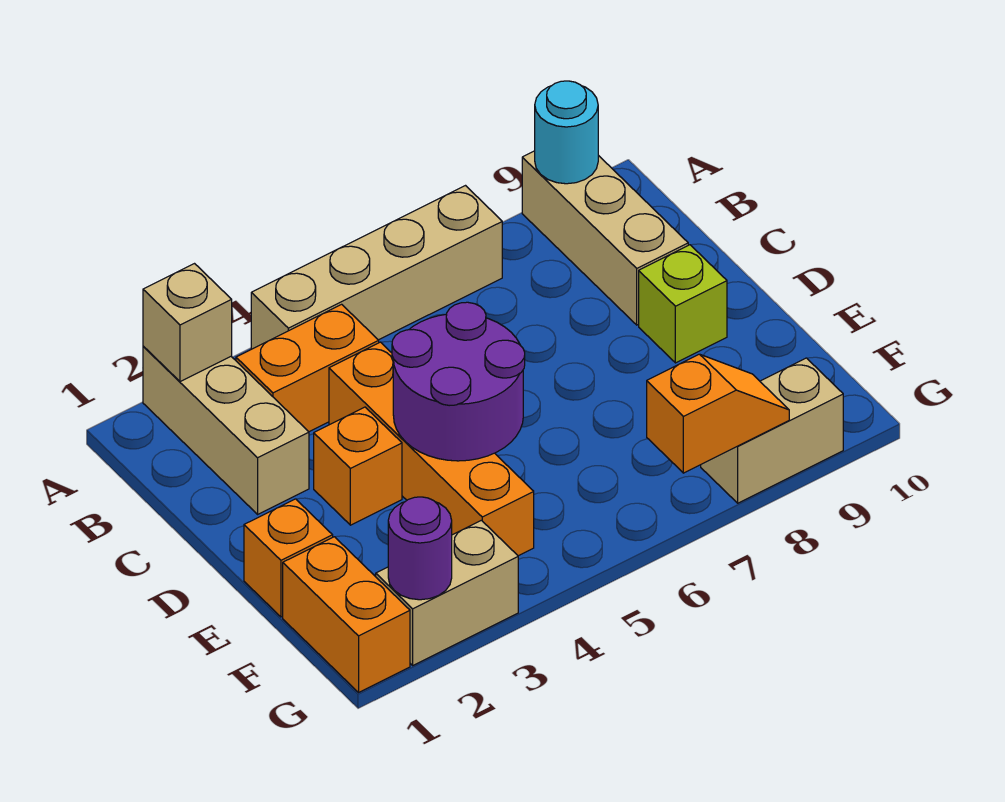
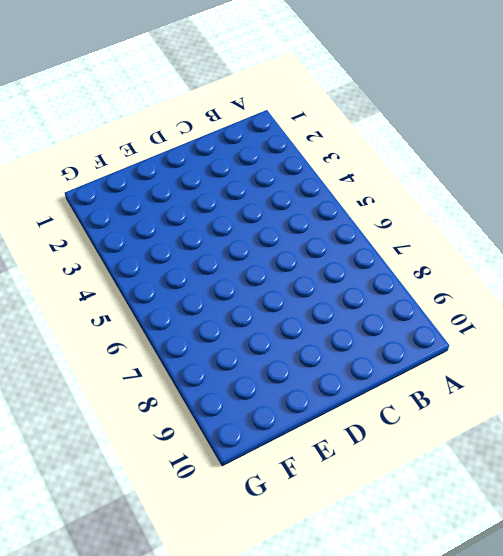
none -> tan 1x3 brick [143,347,309,514]
none -> tan 1x4 brick [251,186,502,349]
none -> tan 1x3 brick [522,151,688,325]

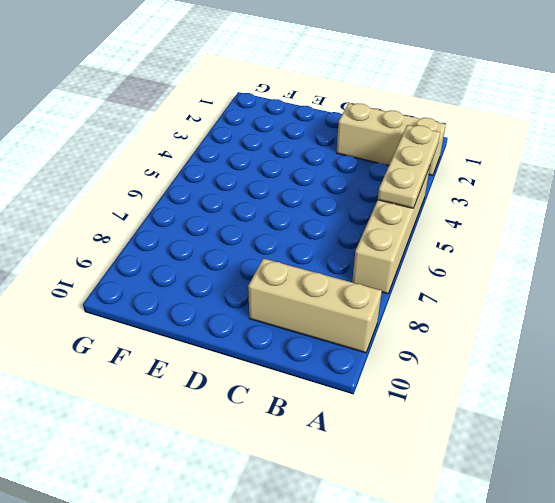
tan 1x3 plate [378,125,440,208] -> none
none -> orange 1x2 brick [236,304,379,432]
none -> orange 1x4 brick [329,342,534,556]
none -> orange 1x1 brick [314,407,402,525]

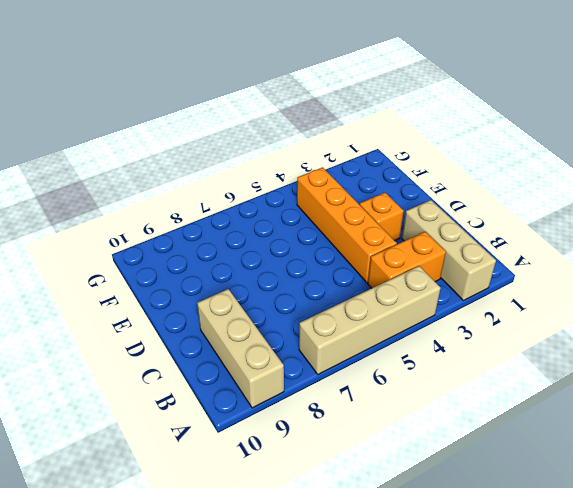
none -> lime 1x1 brick [639,245,727,363]
none -> orange 1x1 brick [244,499,333,617]
none -> orange 1x2 brick [283,537,410,692]

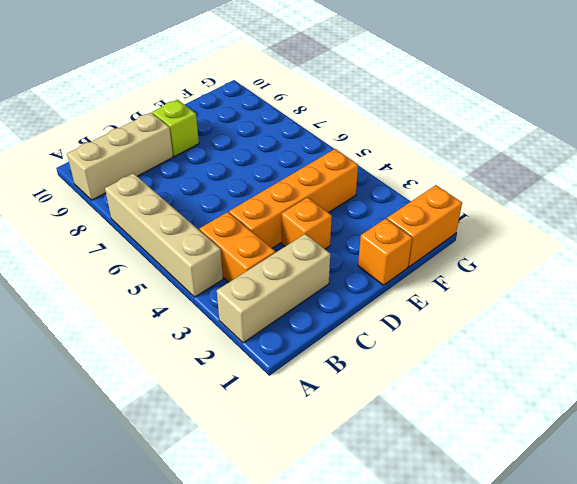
none -> tan 1x2 brick [376,520,518,665]
none -> tan 1x2 brick [701,358,843,503]
none -> tan 1x1 brick [143,264,232,382]

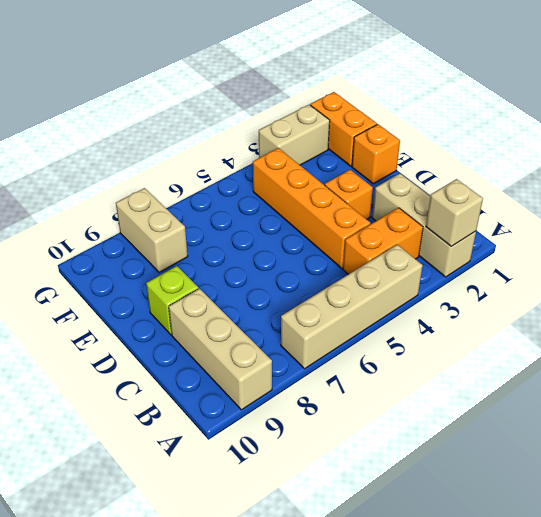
tan 1x2 brick [116,188,188,273] -> tan 1x2 brick turned to [701,358,843,503]
none -> cyan 1x1 round brick [535,81,598,184]
none -> purple 2x2 round brick [392,302,525,461]
none -> purple 1x1 round brick [388,497,452,600]

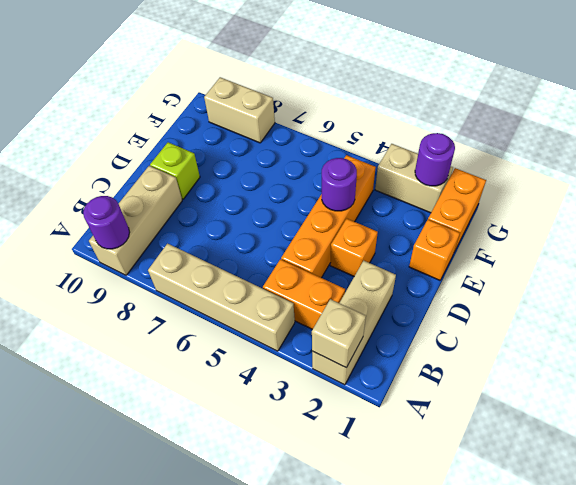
purple 1x1 round brick [83,196,130,249] -> cyan 1x1 round brick [535,81,598,184]
purple 1x1 round brick [322,158,357,211] -> purple 2x2 round brick [392,302,525,461]
none -> orange 1x2 slope [647,354,789,473]

